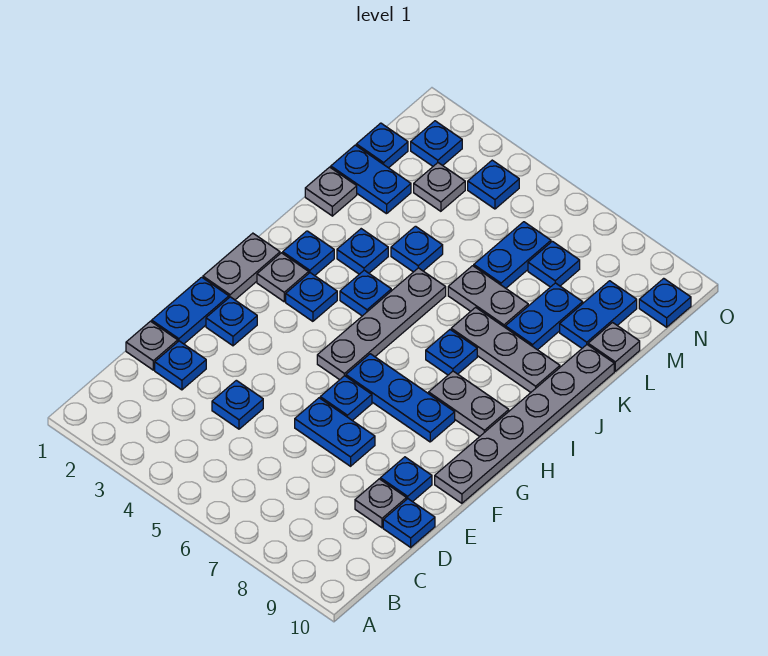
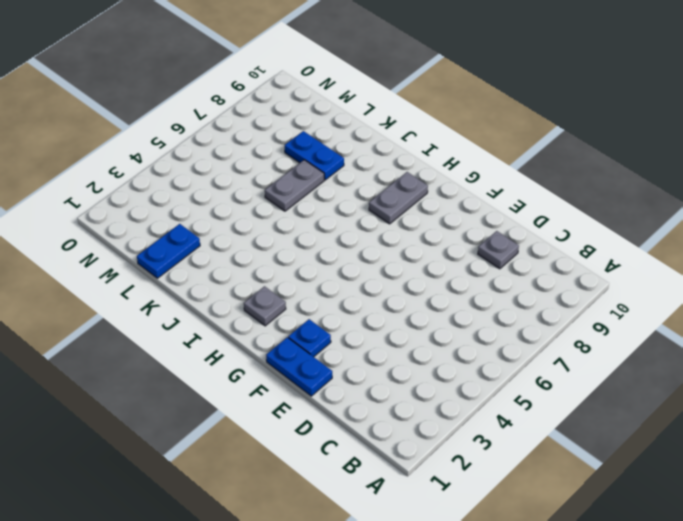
none -> grey 1x1 plate [126,321,178,370]
none -> blue 1x1 plate [155,341,206,390]
none -> blue 1x1 plate [212,380,263,429]
none -> blue 1x1 plate [383,499,435,547]

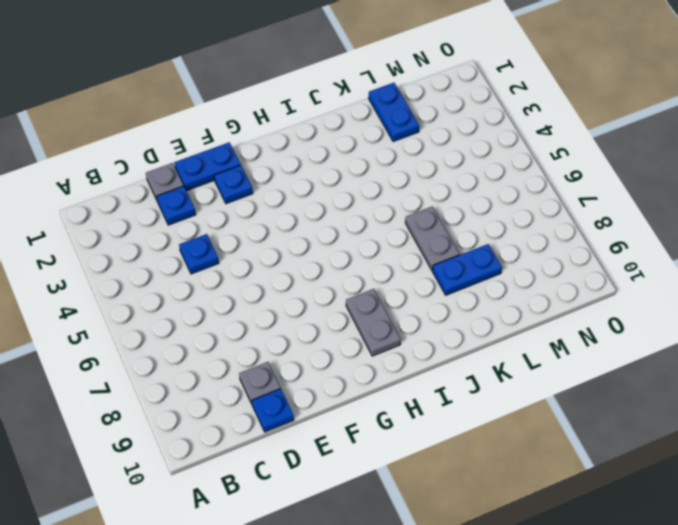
none -> blue 1x2 plate [295,398,375,466]
none -> blue 1x1 plate [380,457,432,502]
none -> blue 1x1 plate [320,376,372,421]
none -> grey 1x6 plate [435,345,614,503]

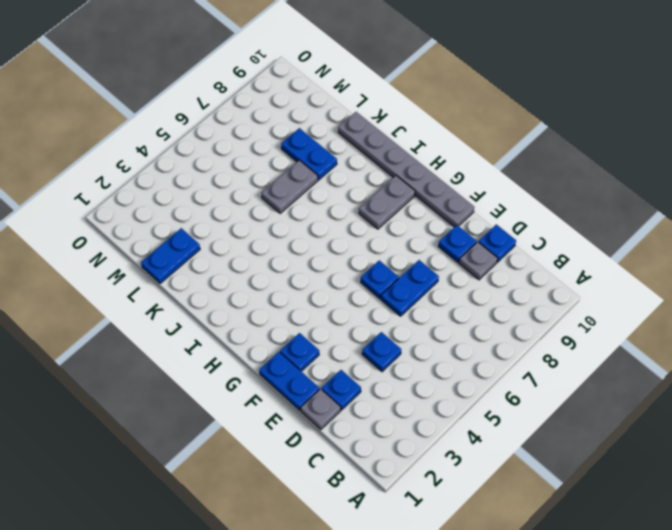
none -> grey 1x2 plate [203,233,280,300]
none -> grey 1x4 plate [317,268,446,380]
none -> blue 1x3 plate [346,354,455,442]
none -> grey 1x1 plate [257,253,309,302]

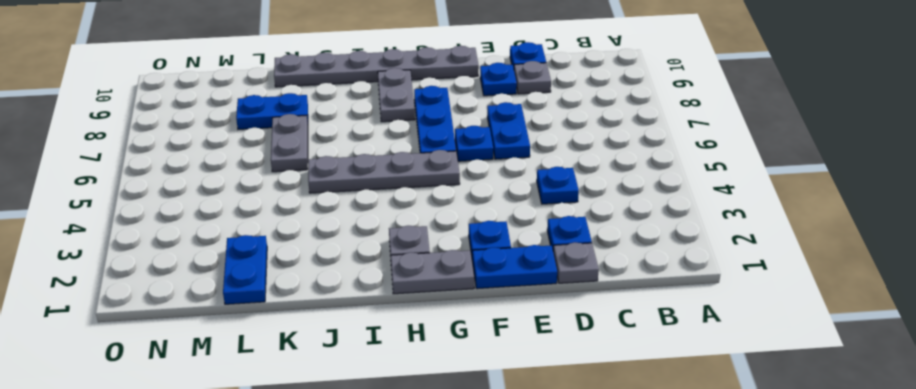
none -> blue 1x1 plate [286,273,337,321]
none -> blue 1x1 plate [283,231,334,276]
none -> blue 1x1 plate [340,270,391,316]
none -> blue 1x1 plate [426,330,477,375]

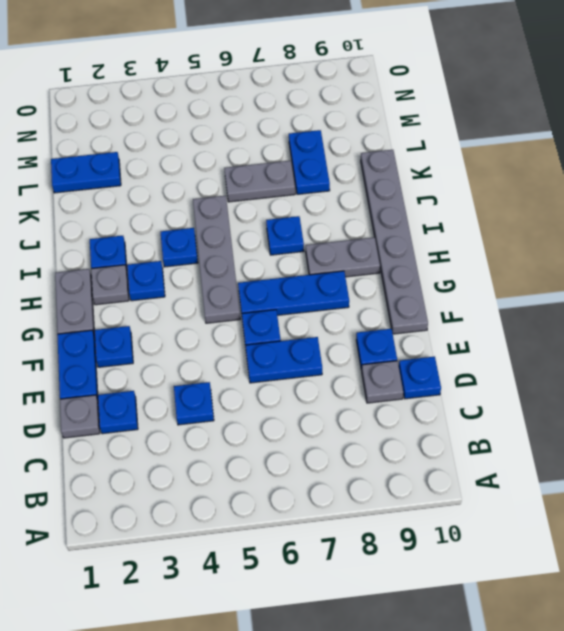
none -> blue 1x1 plate [337,229,388,274]
none -> grey 1x3 plate [451,307,560,392]
none -> grey 1x1 plate [305,167,357,216]
none -> blue 1x1 plate [391,226,443,272]

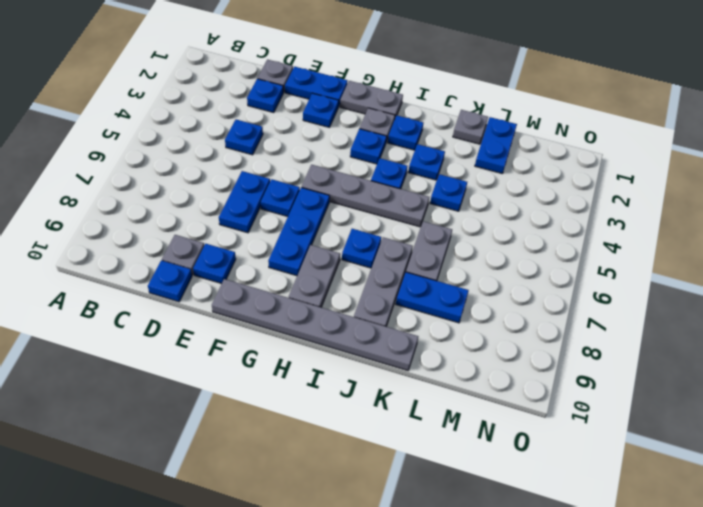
none -> blue 1x2 plate [474,222,551,288]
none -> blue 1x2 plate [560,281,637,348]
none -> grey 1x1 plate [588,323,640,371]
none -> blue 1x1 plate [356,123,408,168]

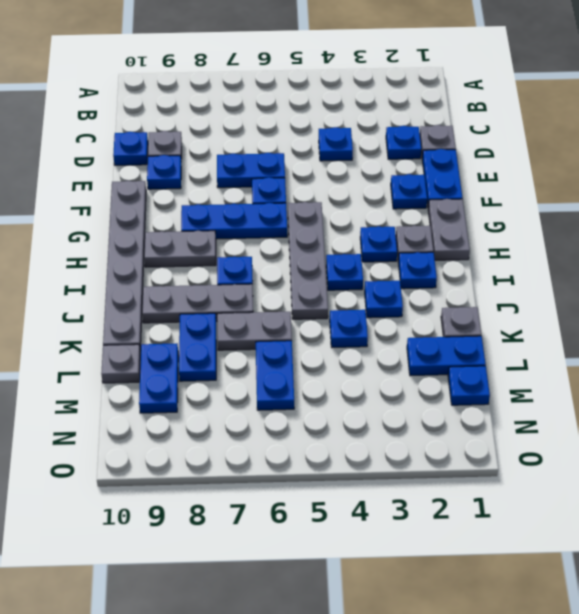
none -> grey 1x1 plate [414,163,465,211]
none -> blue 1x1 plate [528,241,580,287]
none -> blue 1x1 plate [411,121,462,166]
none -> blue 1x1 plate [468,160,519,209]

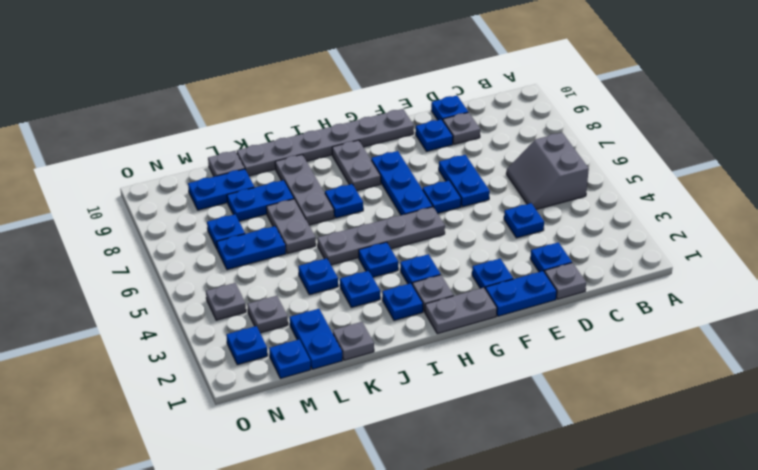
grey 2x2 slope [506,133,589,209] -> none
grey 1x1 plate [206,283,246,320] -> blue 1x1 plate [468,160,519,209]
none -> blue 1x1 plate [639,278,691,327]

